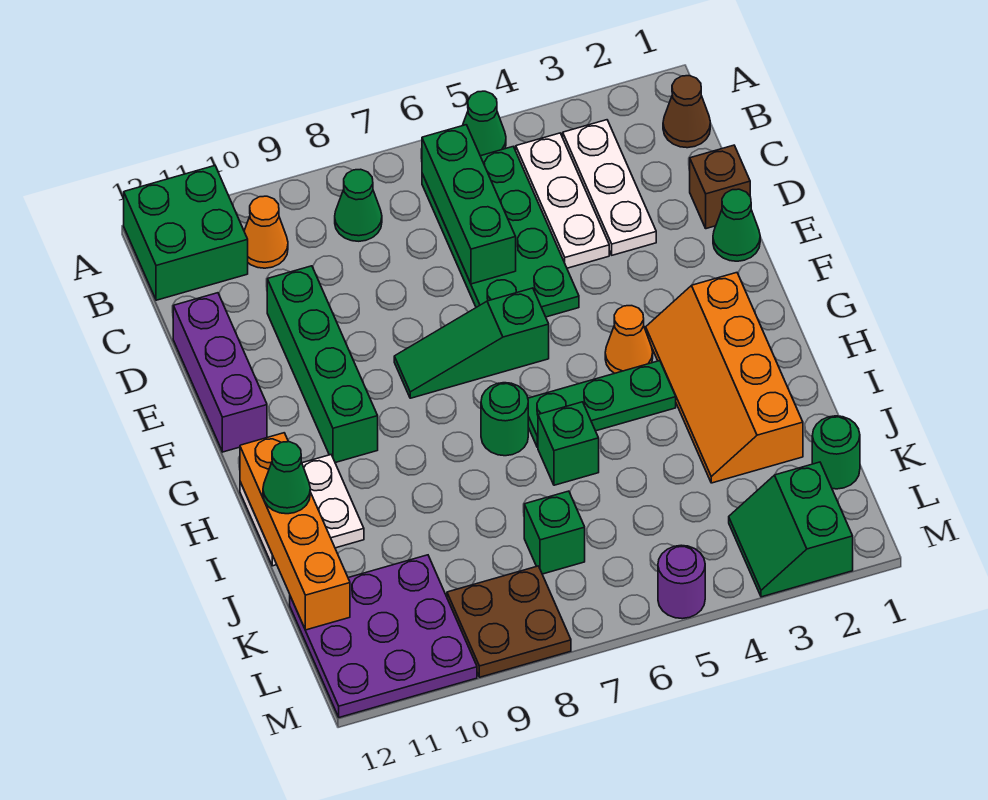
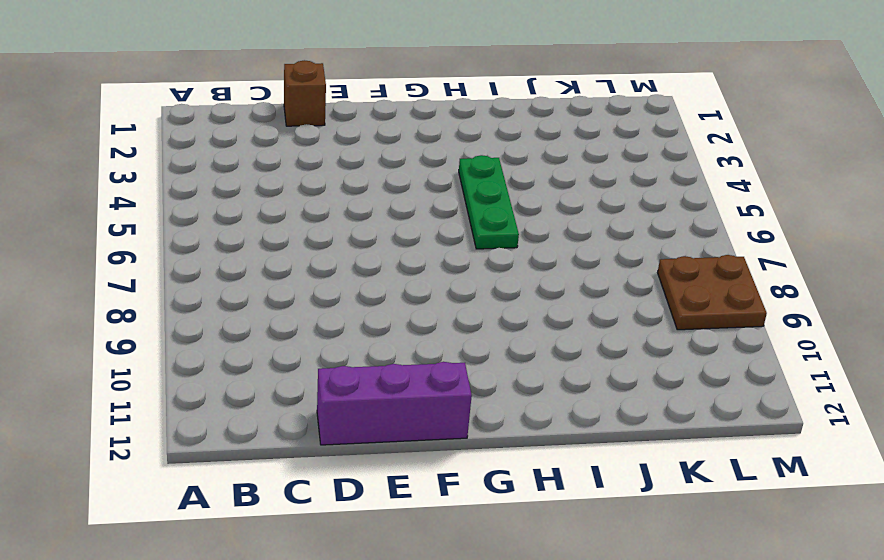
none -> green 1x1 cone [462,91,506,156]
none -> green 2x2 brick [124,166,248,300]
none -> brown 1x1 cone [663,76,710,148]

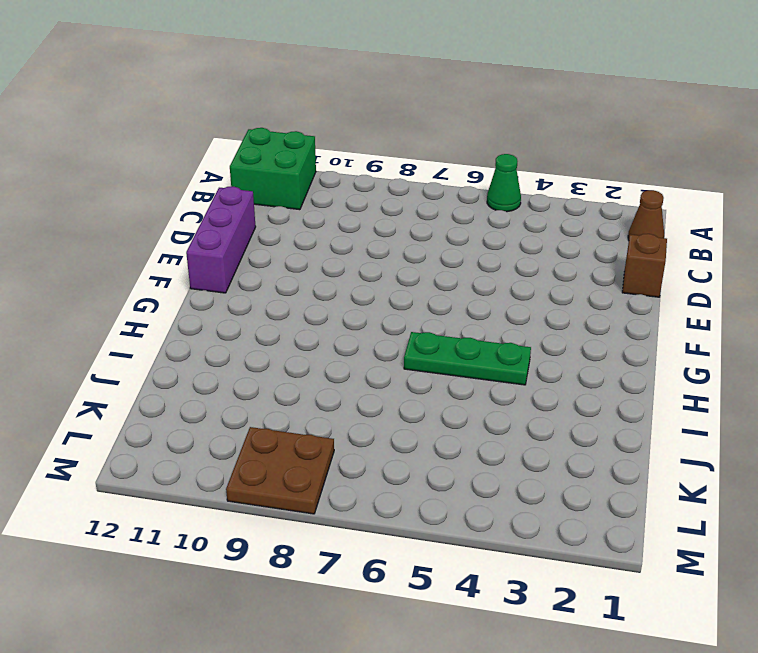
none -> white 1x3 plate [563,120,656,255]
none -> white 1x3 plate [516,133,609,268]
none -> green 2x4 plate [422,147,579,317]

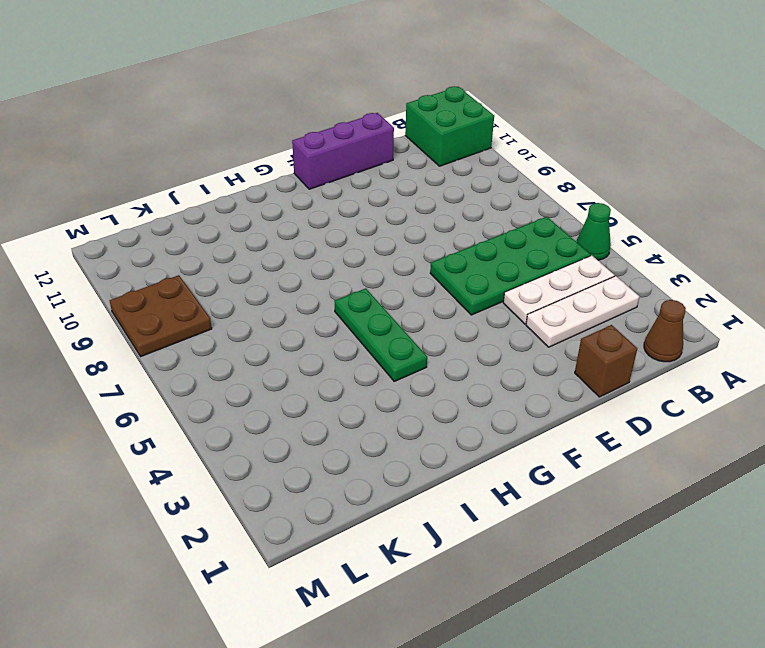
none -> green 1x1 cone [335,169,382,241]
none -> orange 1x1 cone [244,196,288,268]
none -> green 1x4 brick [267,266,378,463]

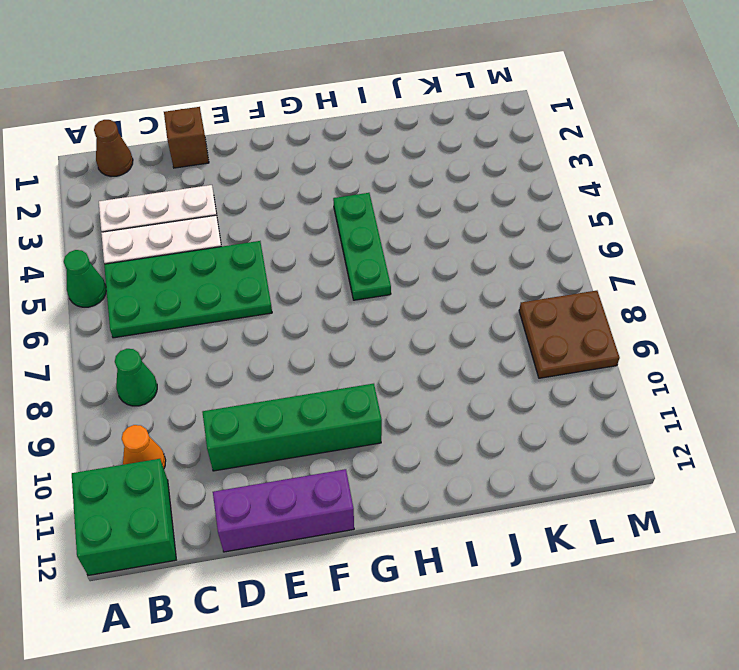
none -> green 1x1 cone [713,189,760,261]
none -> green 1x3 slope [394,288,549,398]
none -> orange 2x4 slope [646,273,803,483]

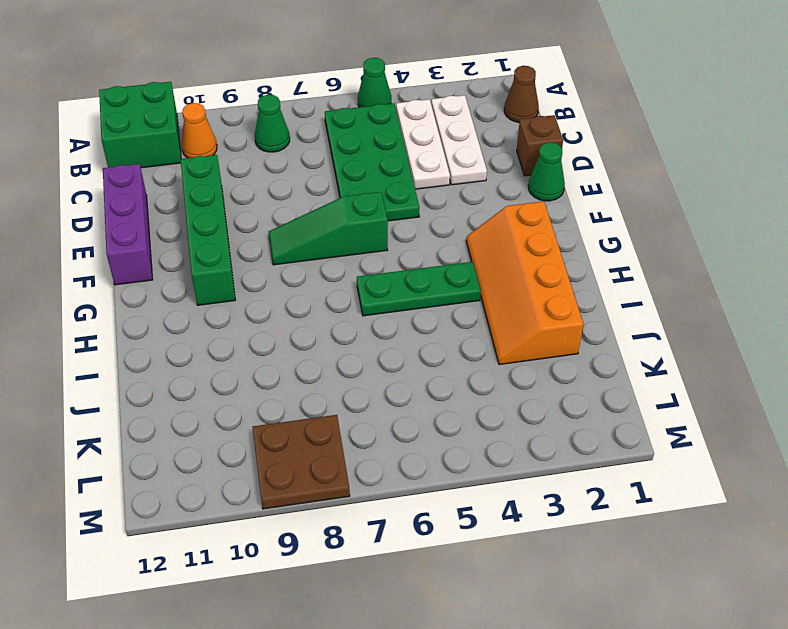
none -> orange 1x1 cone [605,306,653,373]
none -> green 1x1 round brick [481,383,528,456]
none -> white 2x2 plate [240,455,364,566]

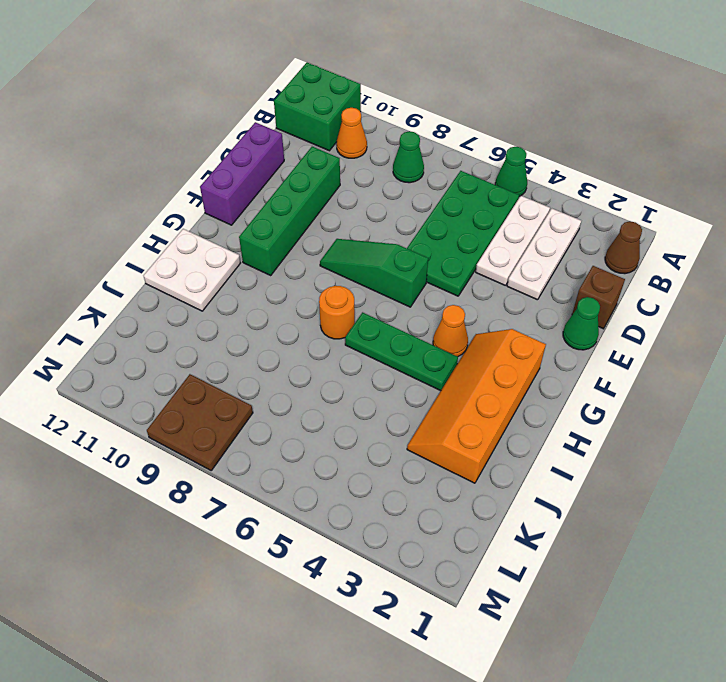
orange 1x1 round brick [319,286,355,339] -> green 1x1 round brick [481,383,528,456]
none -> green 1x1 brick [538,402,599,485]
none -> green 1x1 round brick [812,416,860,489]
none -> green 1x1 brick [524,491,585,574]

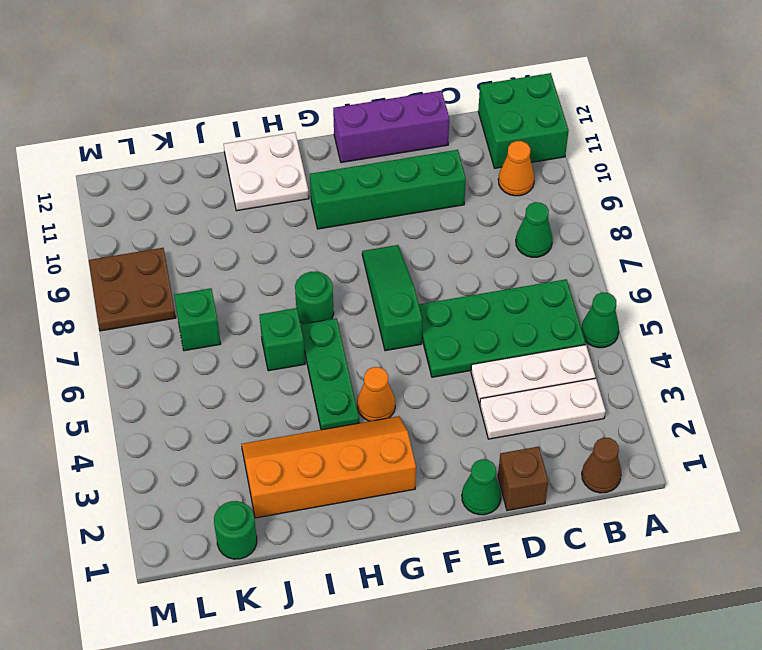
none -> purple 3x3 plate [290,555,477,717]
none -> green 2x2 slope [729,462,853,597]
none -> purple 1x1 round brick [658,545,705,619]

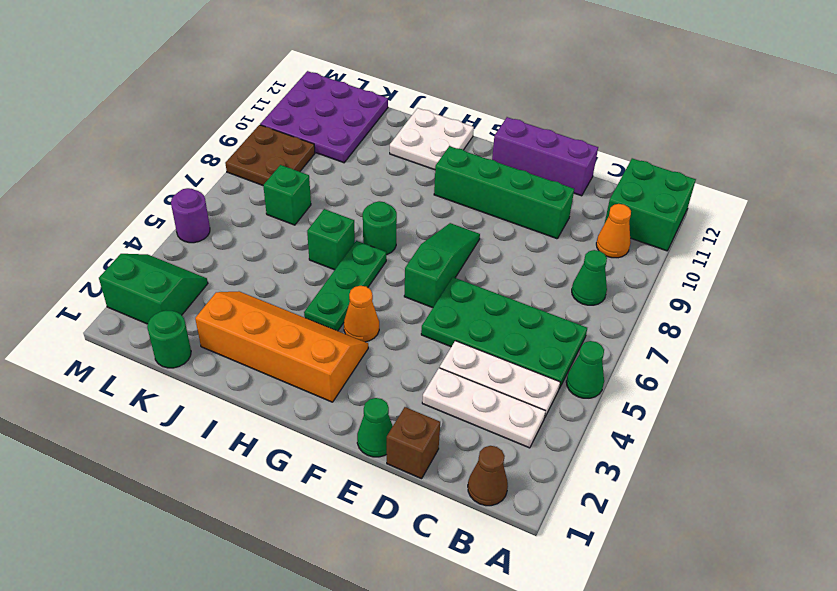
none -> green 1x3 brick [422,125,516,284]
none -> orange 1x4 brick [240,433,350,630]
none -> green 1x1 cone [263,442,310,514]

